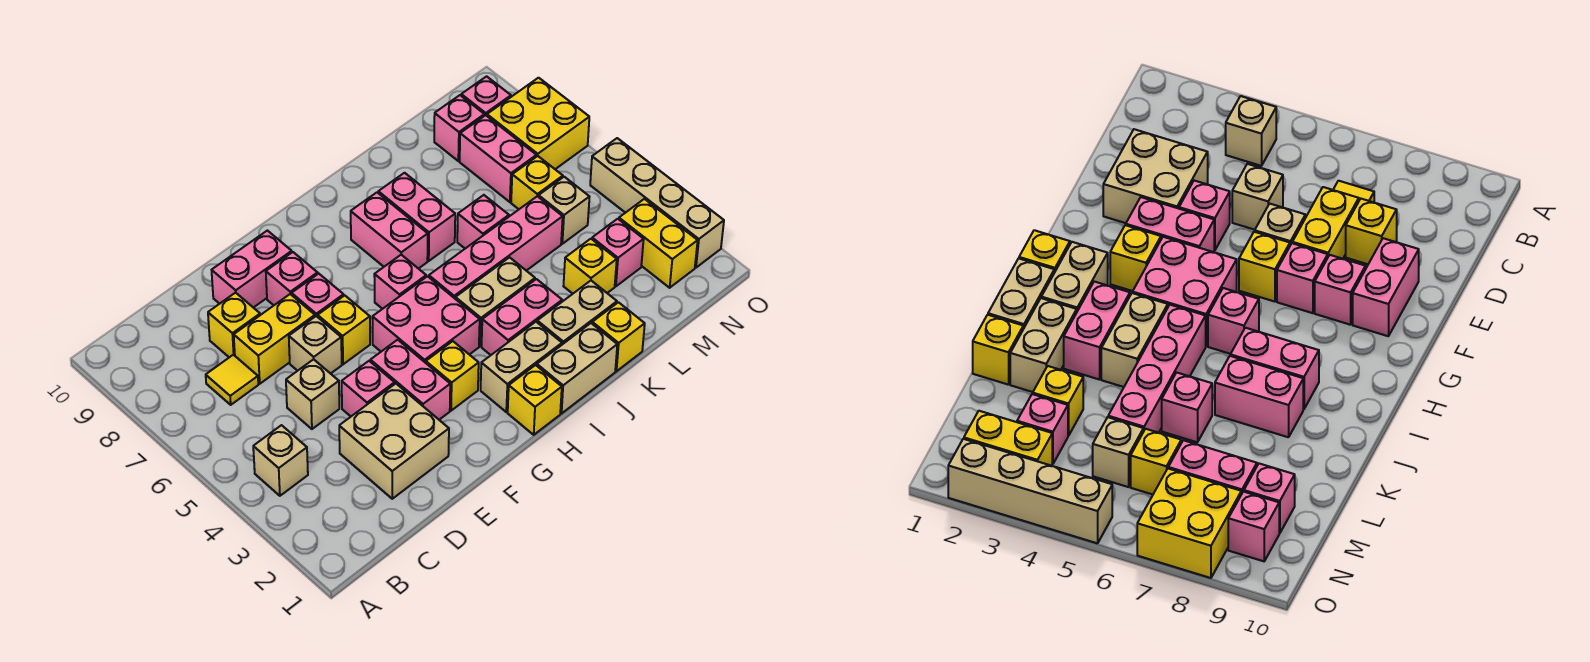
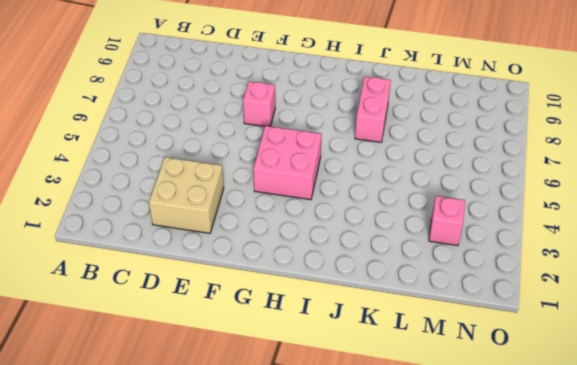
none -> tan 1x1 brick [253,425,308,496]
none -> yellow 1x1 tile [206,355,258,405]
none -> tan 1x1 brick [286,359,339,429]
none -> yellow 1x2 brick [234,294,315,384]

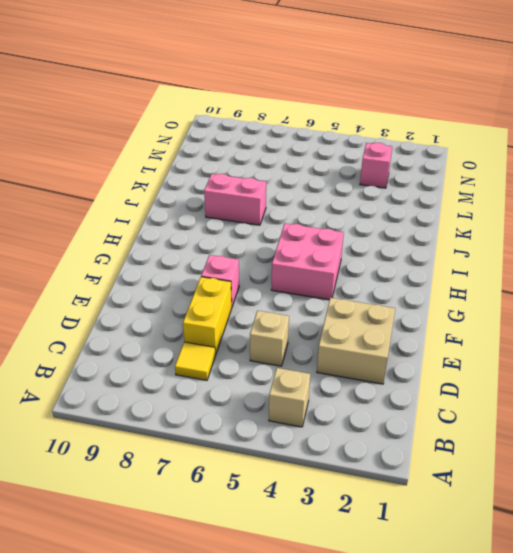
none -> yellow 1x1 brick [208,293,260,357]
none -> pink 1x1 brick [342,361,395,416]
none -> tan 1x1 brick [289,316,342,374]
none -> pink 1x2 brick [212,231,292,308]

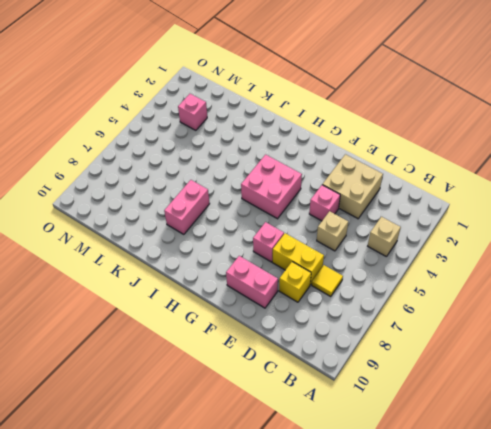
none -> tan 1x1 brick [289,316,342,374]
none -> pink 1x2 brick [370,340,450,420]
none -> yellow 1x1 brick [318,295,370,364]
none -> pink 1x1 brick [266,252,318,305]

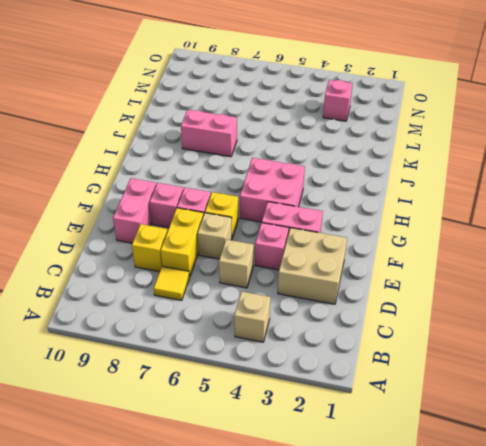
none -> yellow 1x1 brick [426,341,479,411]
none -> yellow 1x1 brick [508,365,562,435]
none -> tan 1x2 brick [481,322,562,412]
none -> pink 1x1 brick [374,255,426,309]

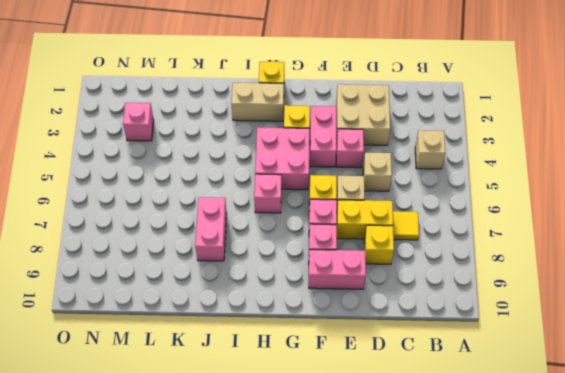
none -> tan 1x2 brick [537,323,617,413]
none -> pink 1x2 brick [482,279,562,355]
none -> tan 1x2 brick [455,257,535,346]
none -> pink 1x4 brick [429,196,563,298]

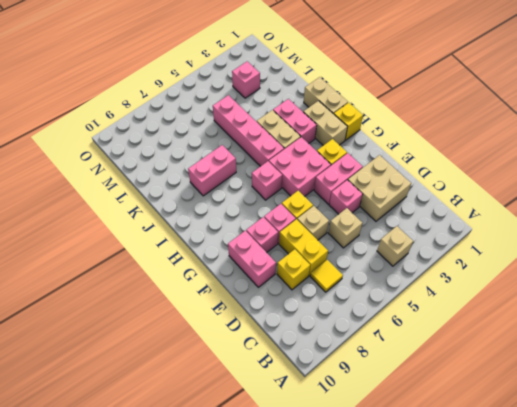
none -> pink 1x2 brick [351,193,428,269]
none -> tan 1x2 brick [537,281,617,344]
none -> yellow 1x1 brick [592,302,645,371]
none -> pink 1x1 brick [457,195,509,248]

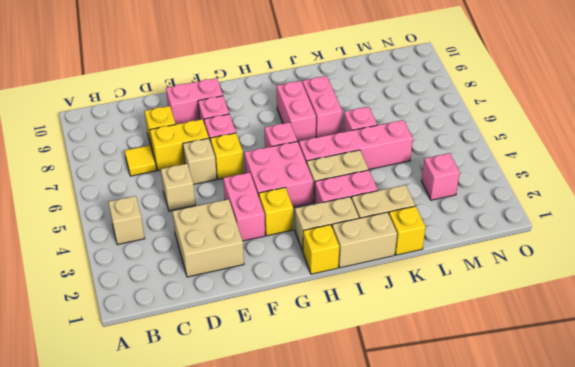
none -> pink 1x1 brick [342,361,395,416]
none -> yellow 1x1 brick [564,239,617,294]
none -> tan 1x1 brick [539,177,589,244]
none -> yellow 1x1 brick [511,156,563,209]

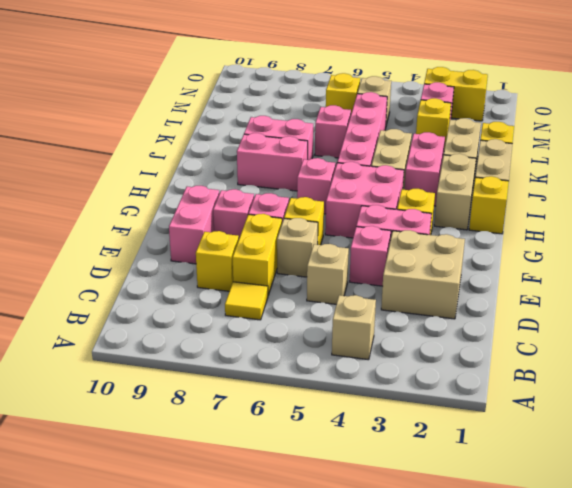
none -> pink 1x2 brick [460,115,536,202]
none -> pink 1x1 brick [434,95,484,161]
none -> yellow 2x2 brick [487,78,589,169]
none -> pink 1x1 brick [461,76,511,116]

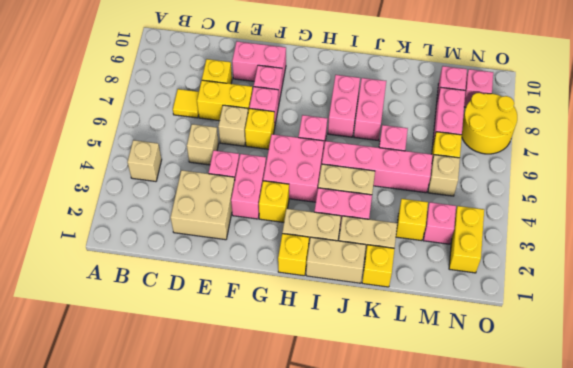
yellow 2x2 round brick [462,93,517,154] -> yellow 2x2 brick [487,78,589,169]
none -> tan 1x4 brick [590,138,724,268]

